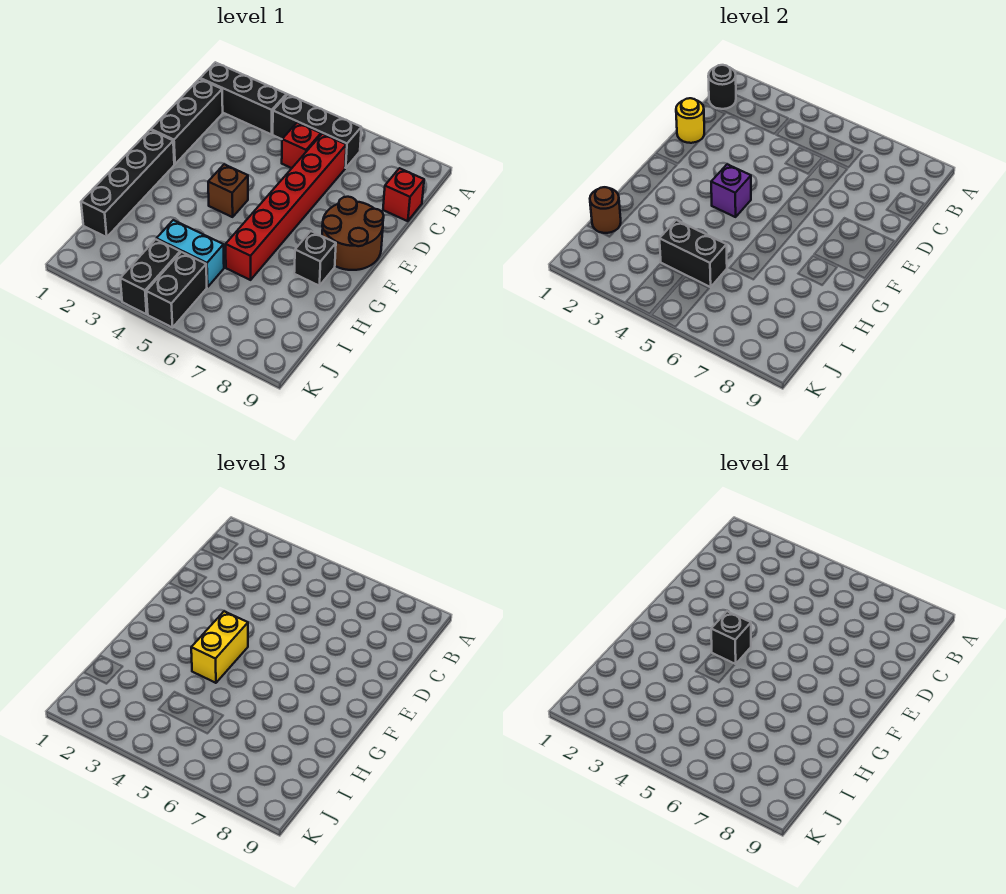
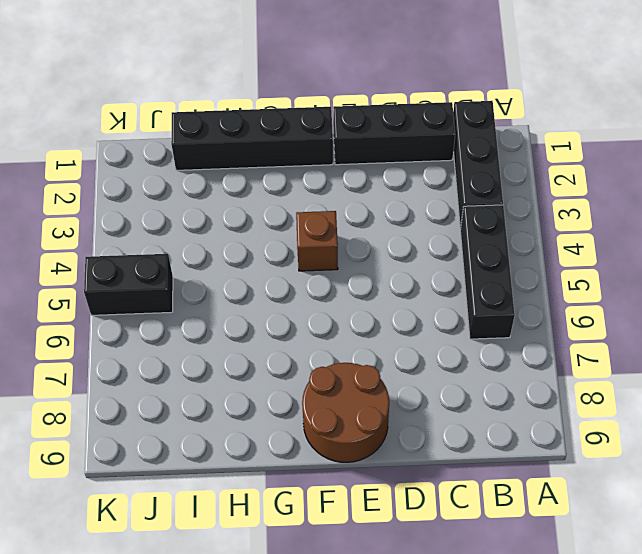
none -> red 1x1 brick [282,123,321,168]
none -> red 1x6 brick [226,134,346,280]
none -> red 1x1 brick [383,168,424,221]

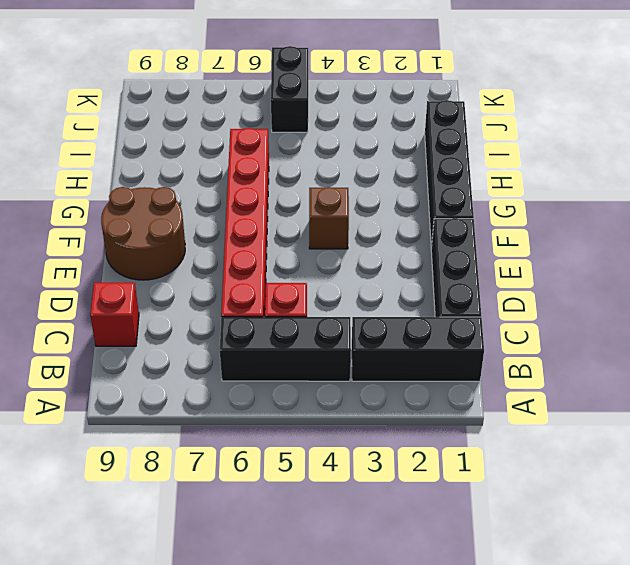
none -> black 1x1 brick [294,231,336,286]
none -> cyan 1x2 brick [156,220,224,287]
none -> black 1x2 brick [120,239,180,314]

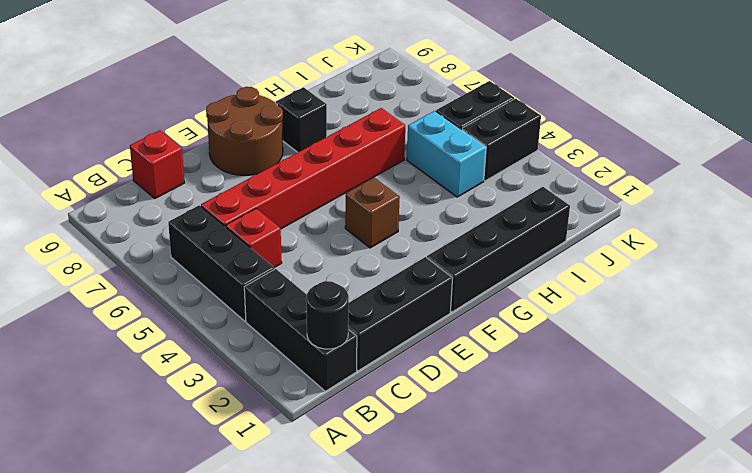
none -> yellow 1x1 round brick [676,98,704,143]
none -> purple 1x1 brick [711,164,751,217]
none -> brown 1x1 round brick [590,187,621,233]

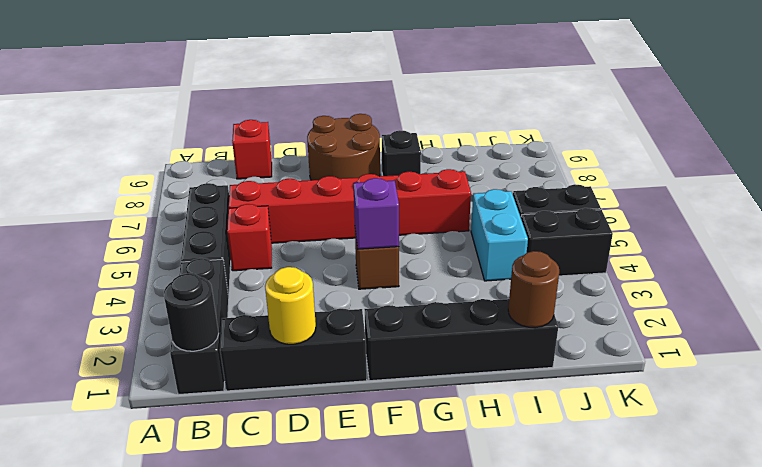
none -> black 1x2 brick [659,220,727,287]
none -> yellow 1x2 brick [191,611,248,683]
none -> black 1x1 brick [711,611,751,664]

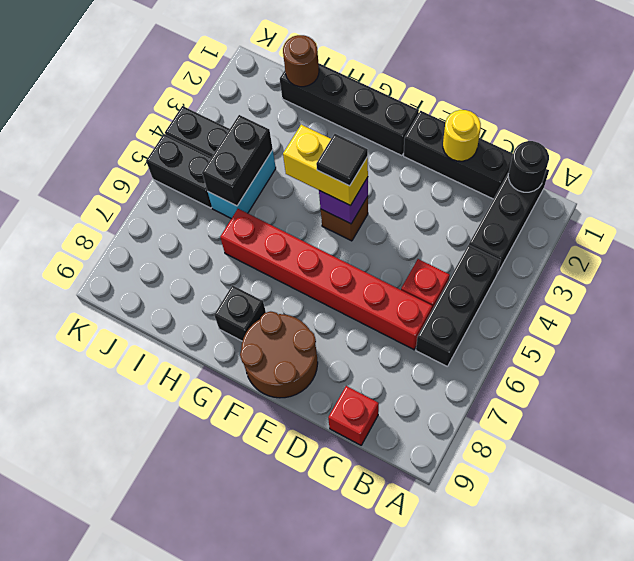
black 1x1 tile [316,134,368,186] -> black 1x1 brick [711,611,751,664]

